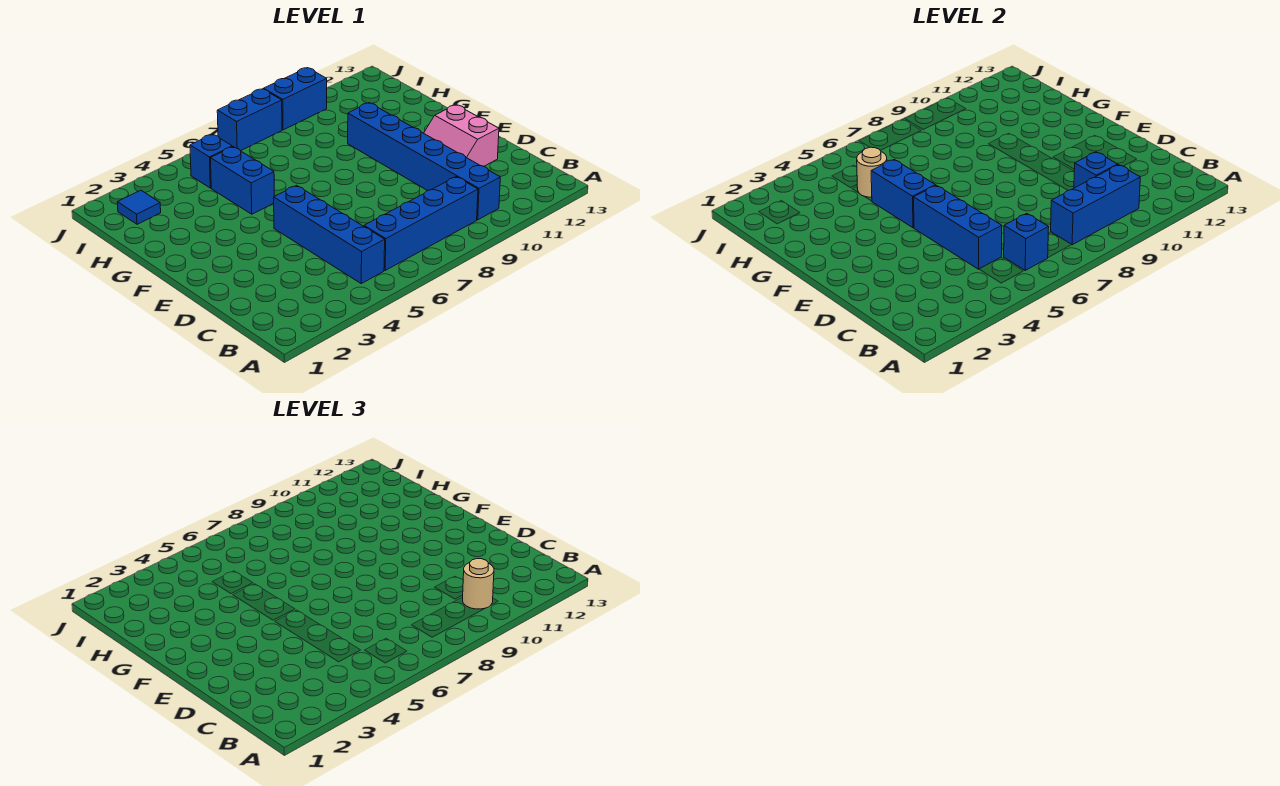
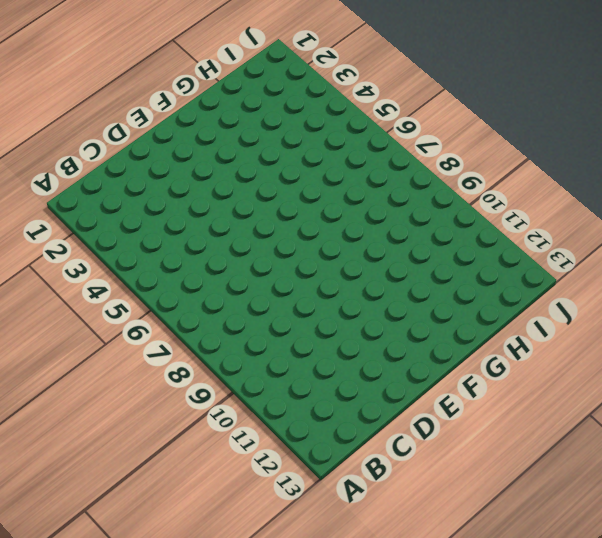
none -> blue 1x4 brick [274,185,385,283]
none -> blue 1x4 brick [364,177,478,270]
none -> blue 1x6 brick [348,103,500,220]

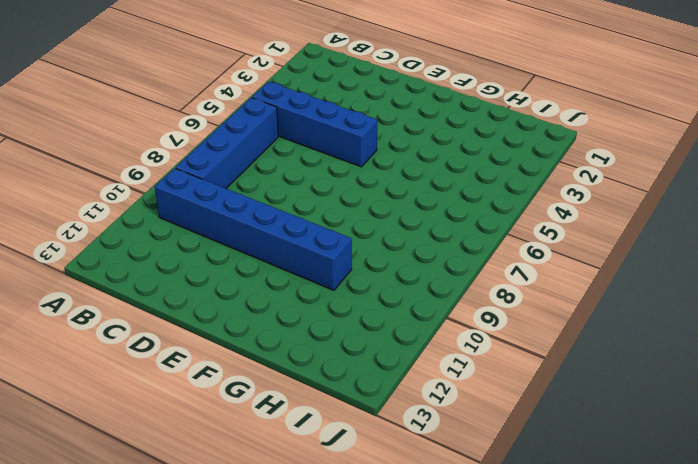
none -> pink 2x2 slope [424,105,499,166]
none -> blue 1x2 brick [210,147,274,214]
none -> blue 1x1 tile [117,190,161,224]

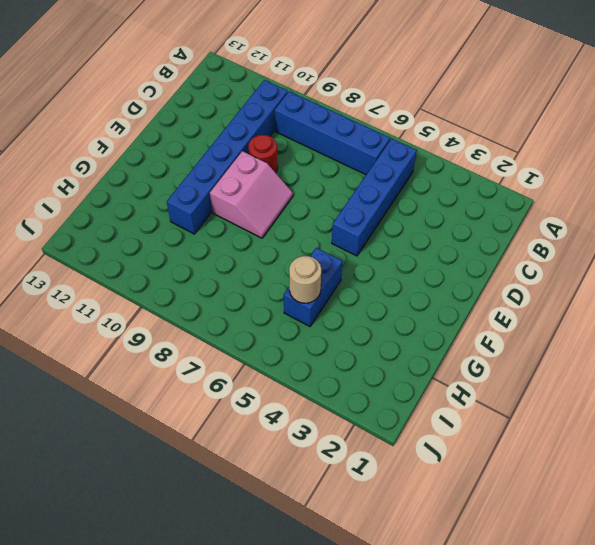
red 1x1 round brick [248,135,278,173] -> none
pink 2x2 slope [210,151,293,238] -> pink 2x2 slope moved to [424,105,499,166]
none -> blue 1x1 tile [117,190,161,224]
none -> blue 1x1 brick [190,134,232,188]
none -> blue 1x2 brick [217,89,282,151]

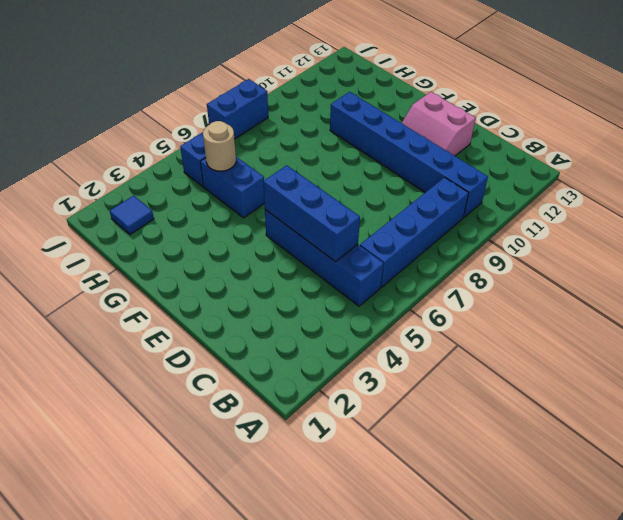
none -> blue 1x2 brick [264,68,327,130]
none -> blue 1x1 brick [1004,213,1049,270]
none -> blue 1x3 brick [1051,165,1140,245]

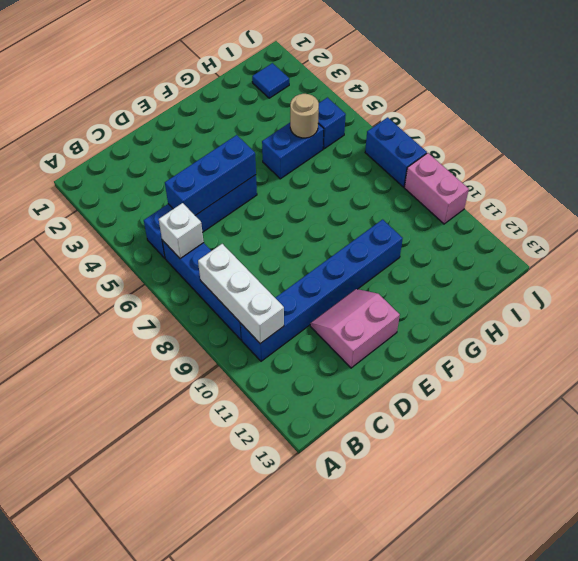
white 1x1 brick [159,203,204,259] -> blue 1x1 brick [1004,213,1049,270]
white 1x3 brick [198,244,284,344] -> blue 1x3 brick [1051,165,1140,245]
pink 1x2 brick [404,153,469,224] -> blue 1x2 brick [264,68,327,130]
none -> blue 1x1 brick [1074,152,1118,188]
none -> blue 1x2 brick [871,160,936,228]
none -> tan 1x1 round brick [463,559,494,609]

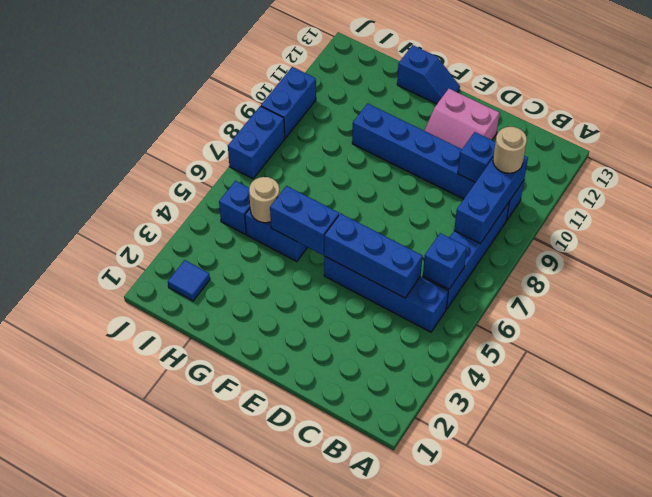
blue 1x2 slope [397,45,460,104] -> none

